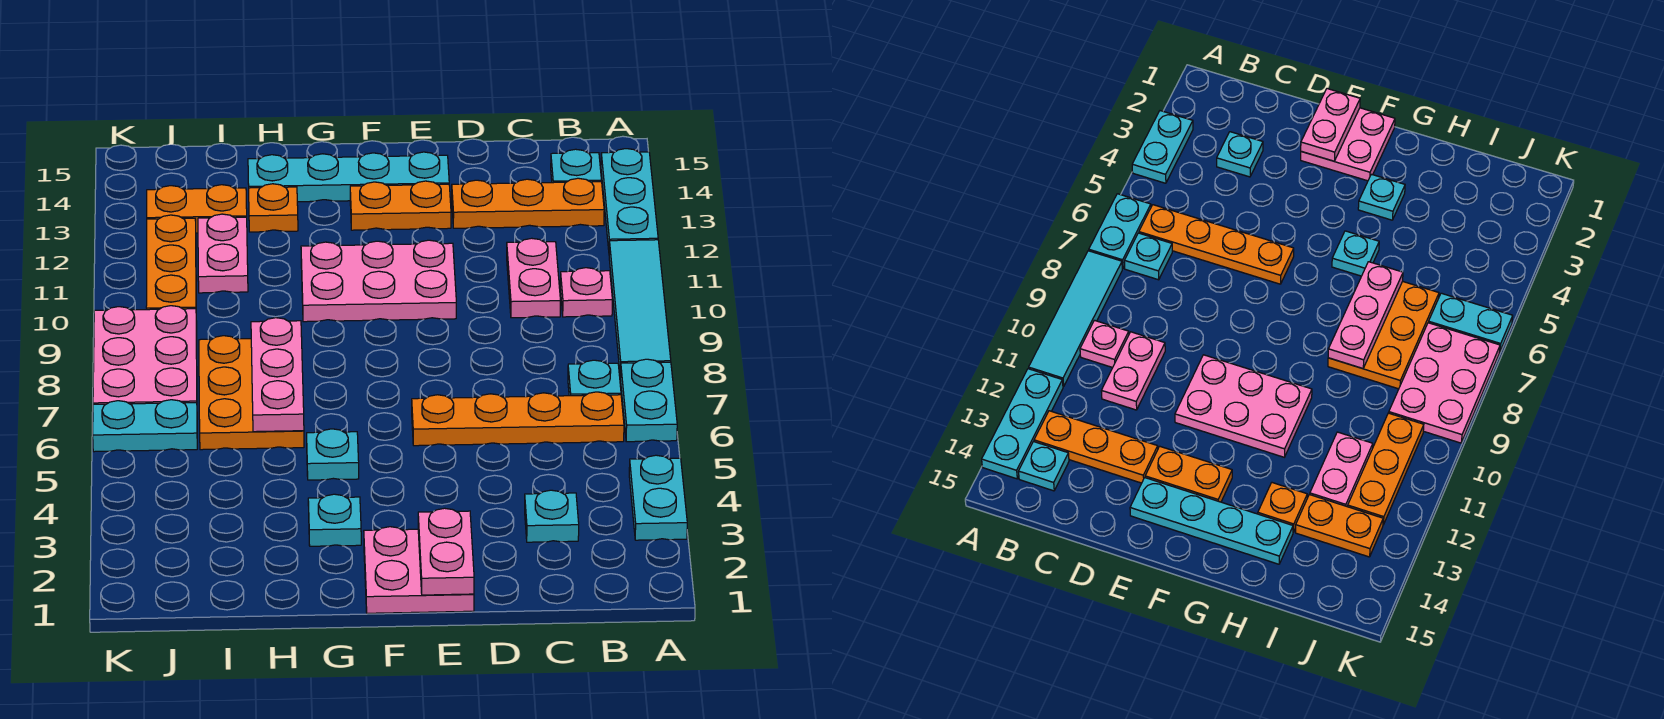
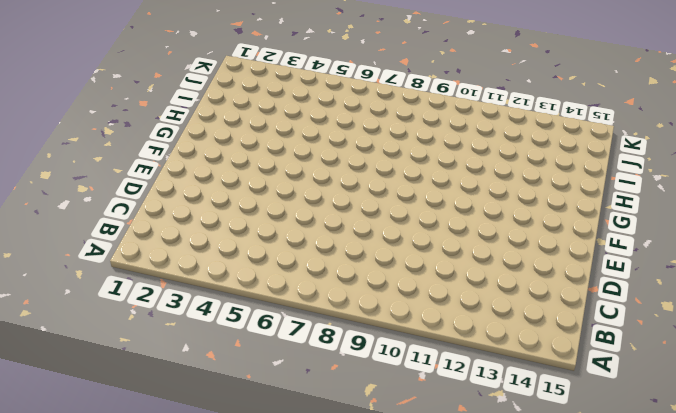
none -> cyan 1x2 plate [629,455,687,540]
none -> cyan 1x2 plate [620,359,677,442]
none -> cyan 1x4 tile [609,240,671,378]

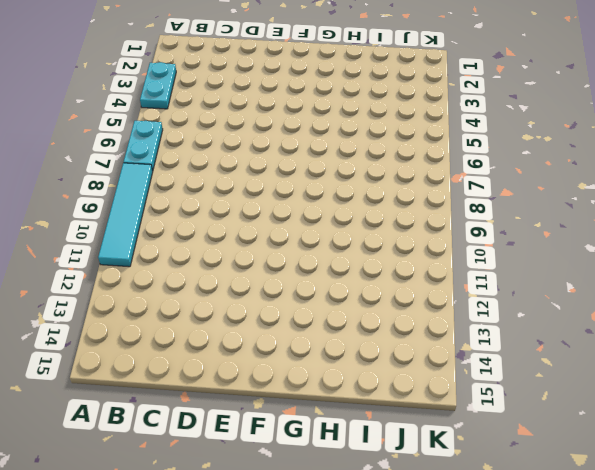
none -> cyan 1x3 plate [601,149,658,249]
none -> orange 1x4 plate [412,392,624,446]
none -> cyan 1x1 plate [568,360,621,396]

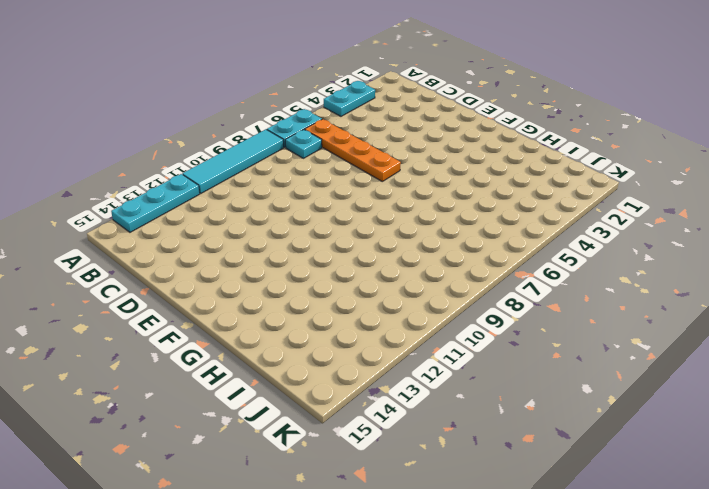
none -> pink 1x1 plate [560,268,612,317]
none -> orange 1x3 plate [452,178,604,228]
none -> cyan 1x1 plate [551,149,602,183]

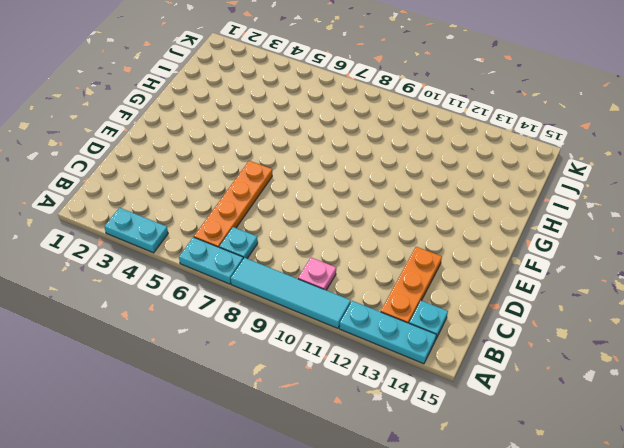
none -> cyan 1x1 plate [525,490,579,542]
none -> pink 1x2 plate [507,238,560,318]
none -> pink 2x2 plate [364,527,474,613]

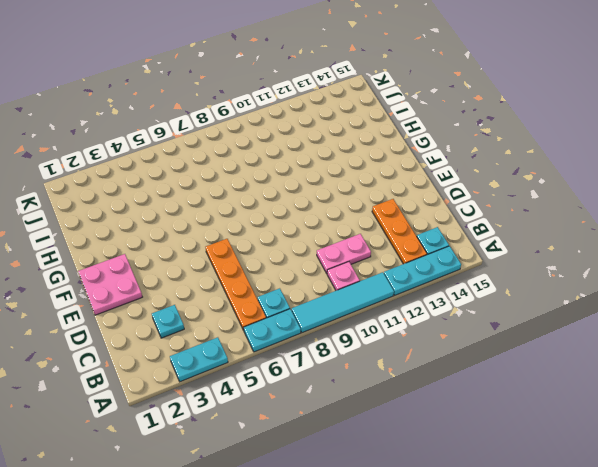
none -> pink 2x3 plate [301,240,456,322]
none -> orange 1x2 plate [350,181,451,230]
none -> cyan 1x4 plate [248,152,449,202]

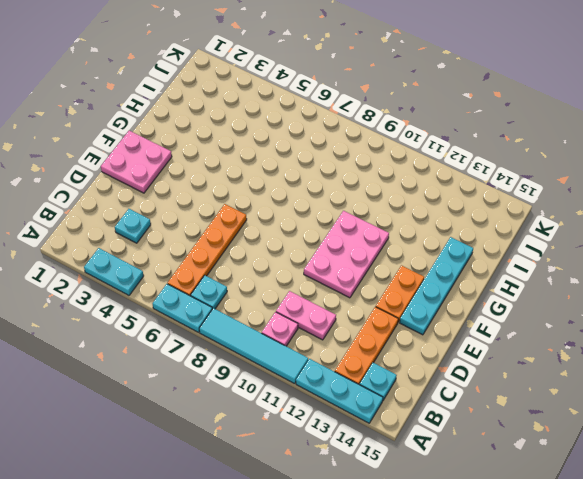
none -> cyan 1x1 plate [308,494,361,546]
none -> cyan 1x1 plate [307,429,359,480]
none -> orange 2x3 plate [199,336,304,450]

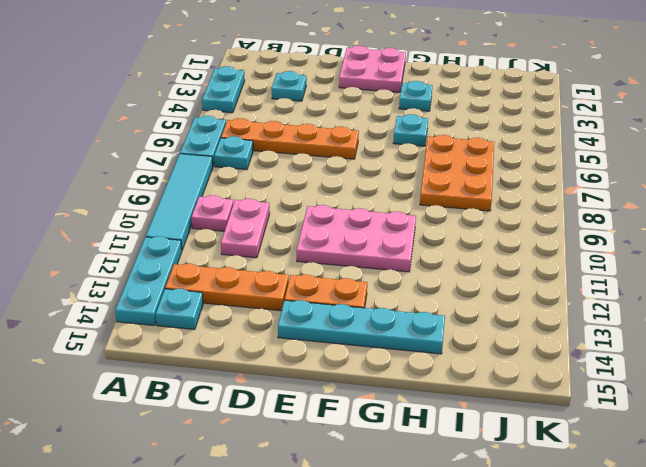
none -> orange 1x1 plate [249,184,298,232]
none -> pink 1x2 plate [198,214,248,293]
none -> orange 1x2 plate [147,185,247,233]

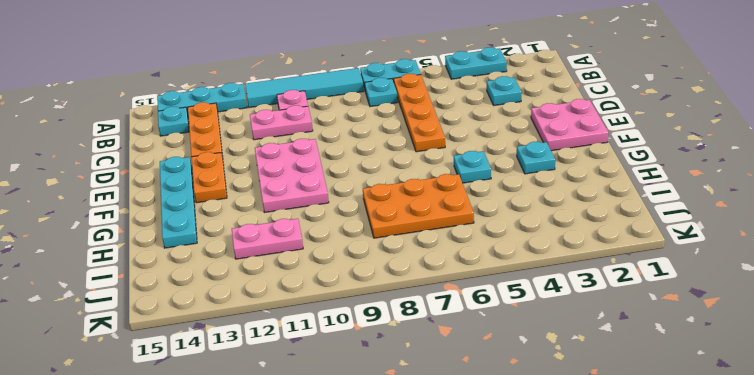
none -> orange 1x1 plate [249,184,298,232]
none -> orange 1x2 plate [147,185,247,233]
none -> cyan 1x2 plate [93,400,197,452]

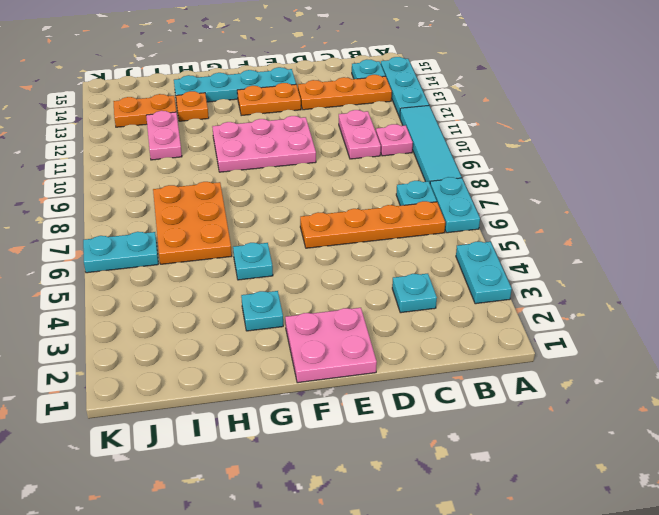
none -> pink 2x3 plate [93,306,197,404]
none -> orange 1x3 plate [146,215,197,322]
none -> pink 1x2 plate [418,508,474,595]

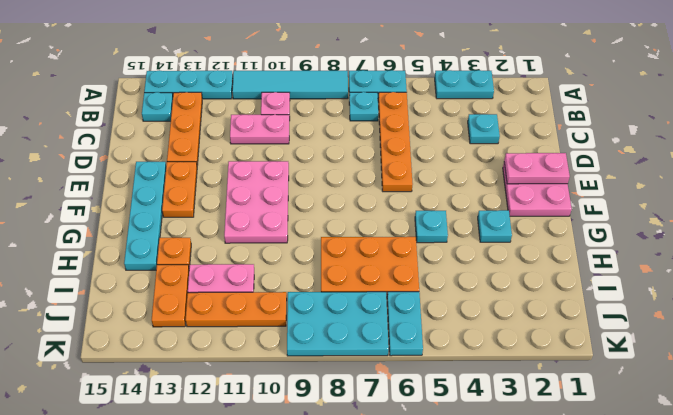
cyan 2x3 plate [287,292,389,356] -> pink 2x3 plate [93,306,197,404]
none -> pink 1x3 plate [251,318,304,432]

